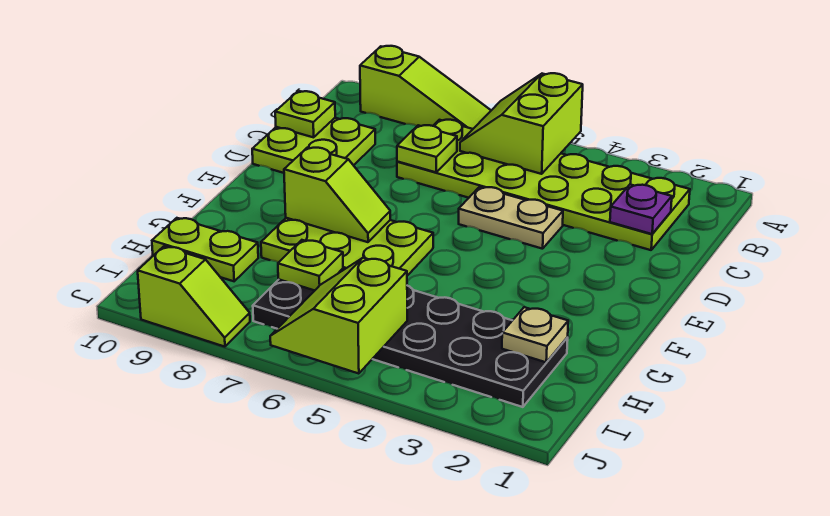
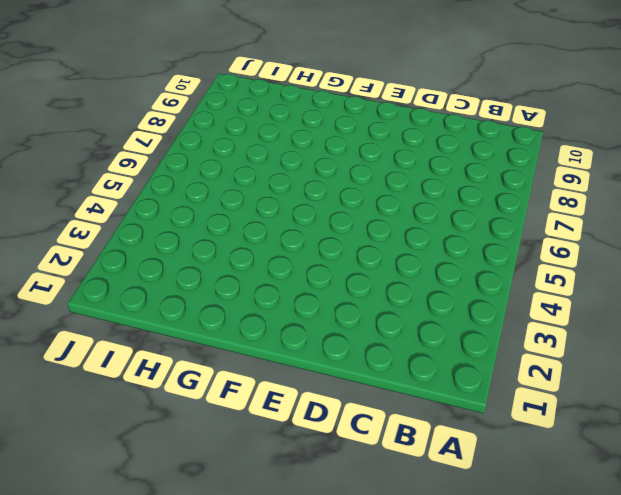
none -> lime 1x3 slope [360,46,491,129]
none -> lime 2x6 plate [397,120,690,250]
none -> lime 2x2 plate [252,118,375,173]

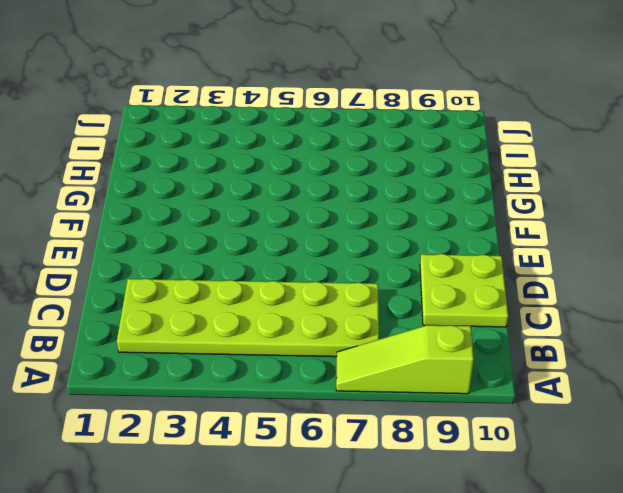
none -> tan 1x2 plate [459,187,563,249]
none -> lime 2x3 plate [261,218,433,276]
none -> black 2x6 plate [253,269,568,407]

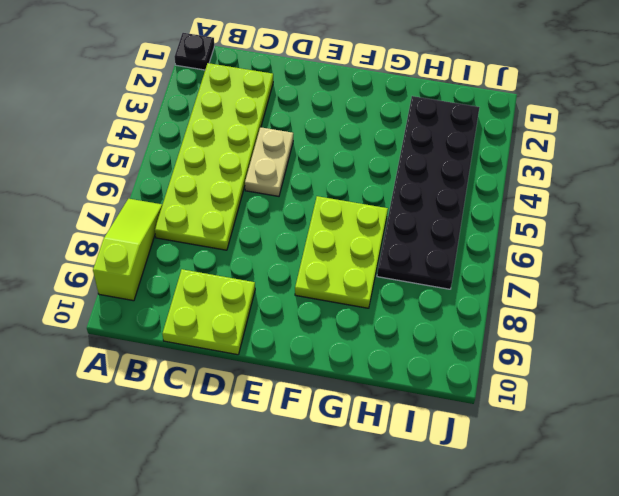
black 1x1 plate [174,33,214,70] -> none
none -> lime 1x2 plate [152,218,258,281]
none -> lime 1x2 slope [138,246,250,347]
none -> lime 2x2 slope [460,73,583,174]

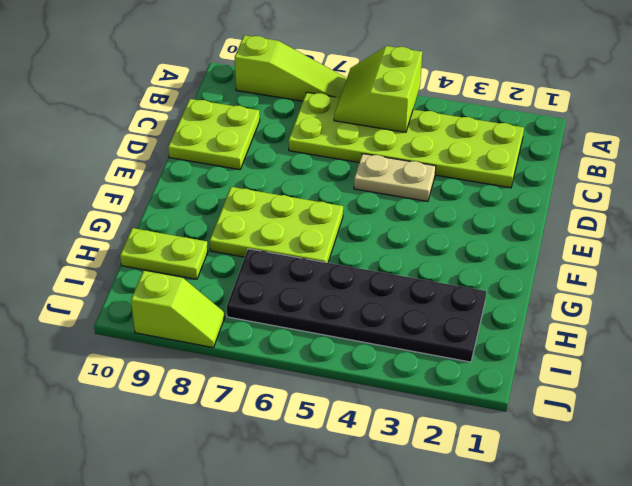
none -> purple 1x1 plate [610,185,672,234]
none -> lime 1x1 plate [397,125,457,172]
none -> lime 1x1 plate [275,91,335,137]

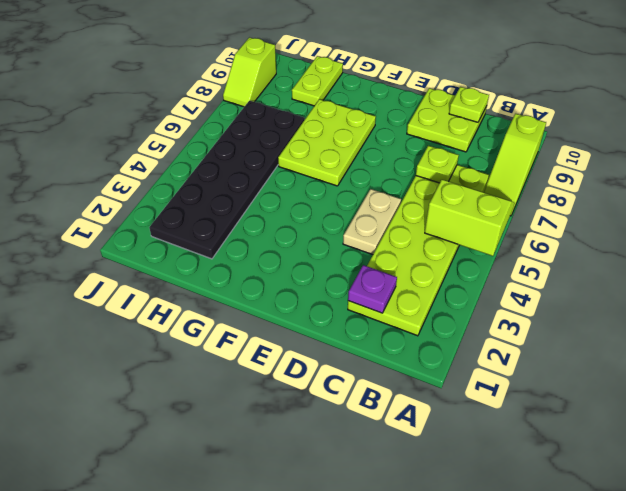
none -> lime 1x2 slope [284,148,390,242]
none -> tan 1x1 plate [502,307,568,362]
none -> lime 1x1 plate [278,240,343,290]

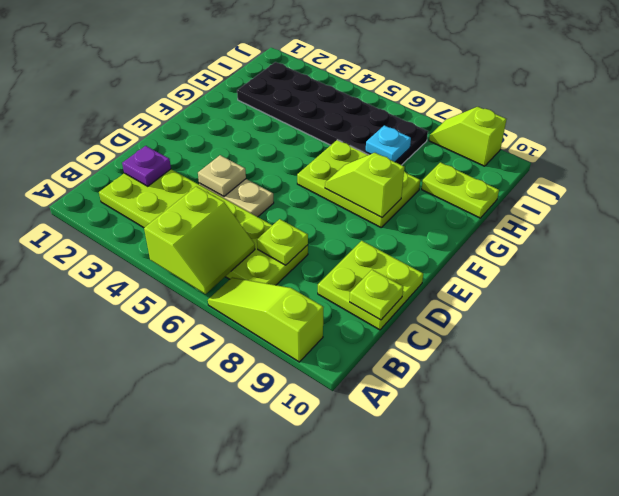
tan 1x1 plate [198,155,246,196] -> tan 1x1 plate moved to [502,307,568,362]
cyan 1x1 plate [365,125,411,162] -> lime 1x1 plate [278,240,343,290]
none -> lime 2x2 slope [270,258,407,374]

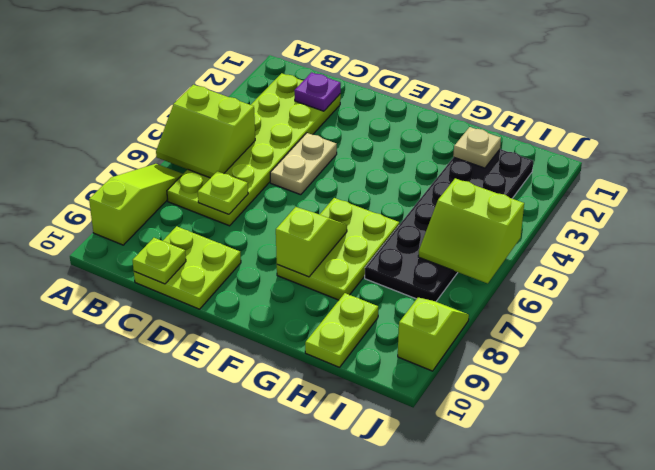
none -> lime 1x1 plate [278,240,343,290]

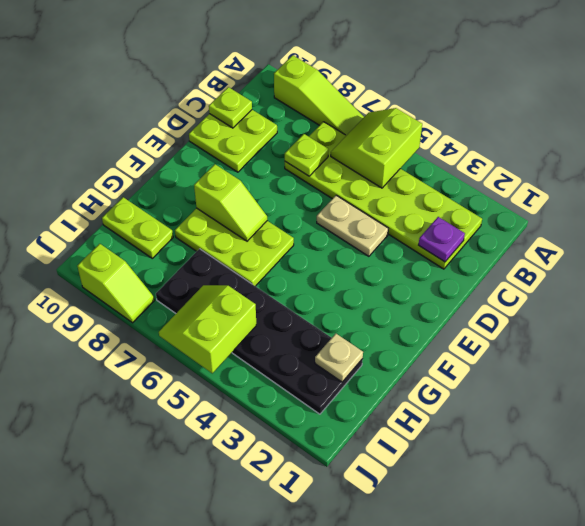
none -> lime 1x1 plate [278,240,343,290]

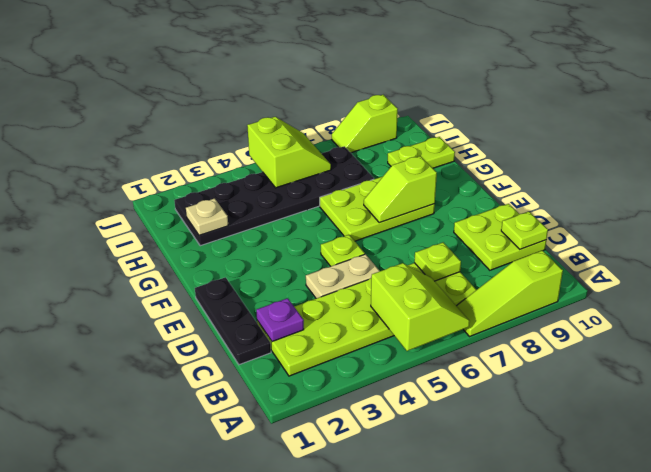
black 1x3 plate [195,277,271,365] -> none
lime 1x1 plate [321,235,365,266] -> lime 1x1 plate moved to [278,240,343,290]

